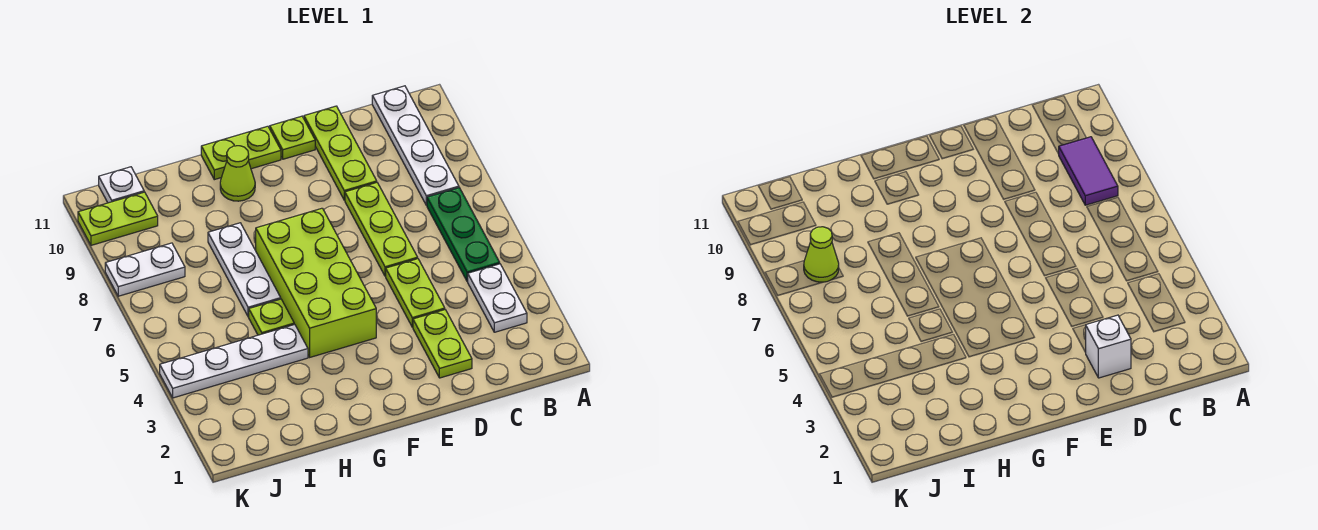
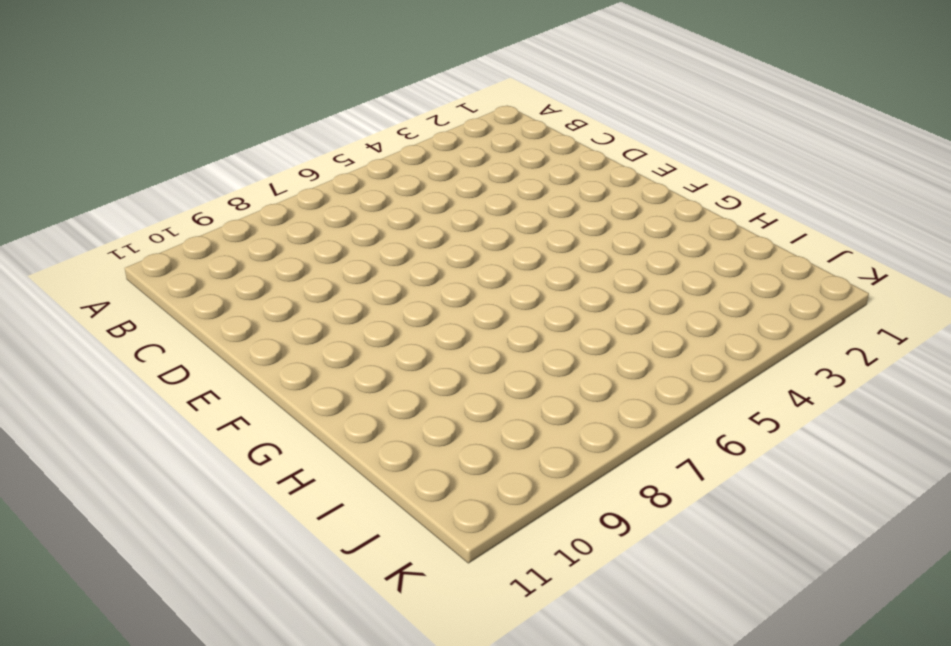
none -> white 1x2 plate [468,264,527,332]
none -> green 1x3 plate [427,188,500,282]
none -> white 1x4 plate [372,86,459,205]

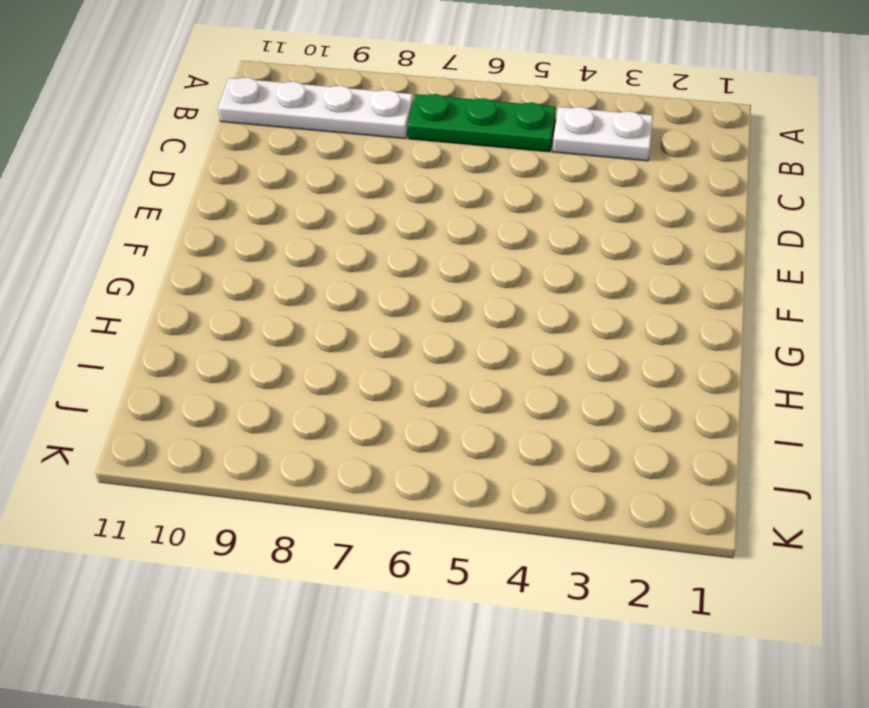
none -> lime 1x2 plate [413,310,472,378]
none -> lime 1x2 plate [386,259,445,327]
none -> lime 1x3 plate [345,183,418,276]

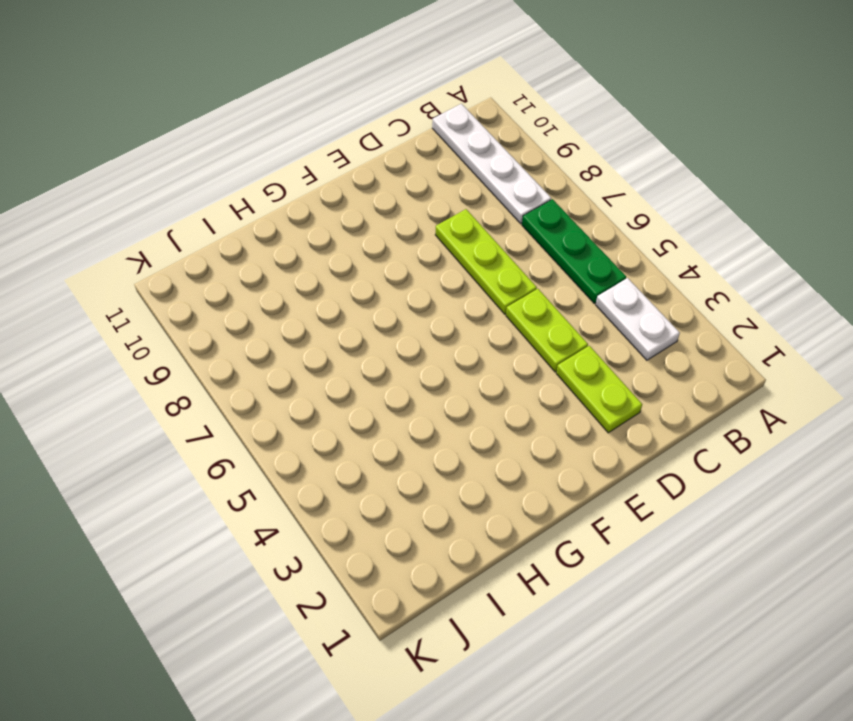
none -> lime 1x3 plate [304,106,377,200]
none -> lime 1x1 plate [270,116,315,159]
none -> lime 2x4 brick [256,208,376,357]

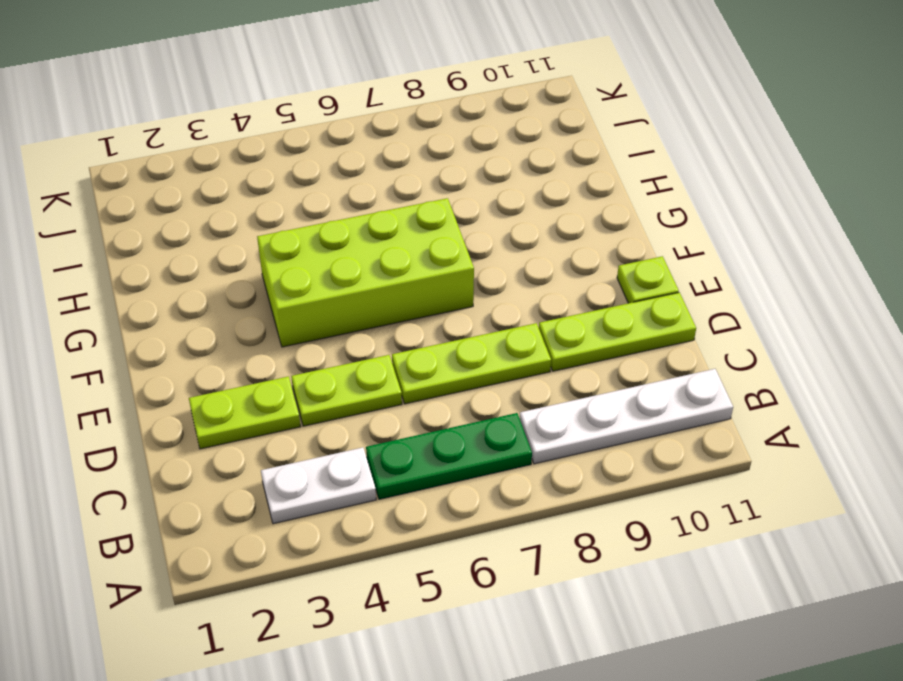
none -> lime 1x2 plate [201,126,281,180]
none -> lime 1x1 cone [220,146,255,201]
none -> white 1x4 plate [160,324,308,398]

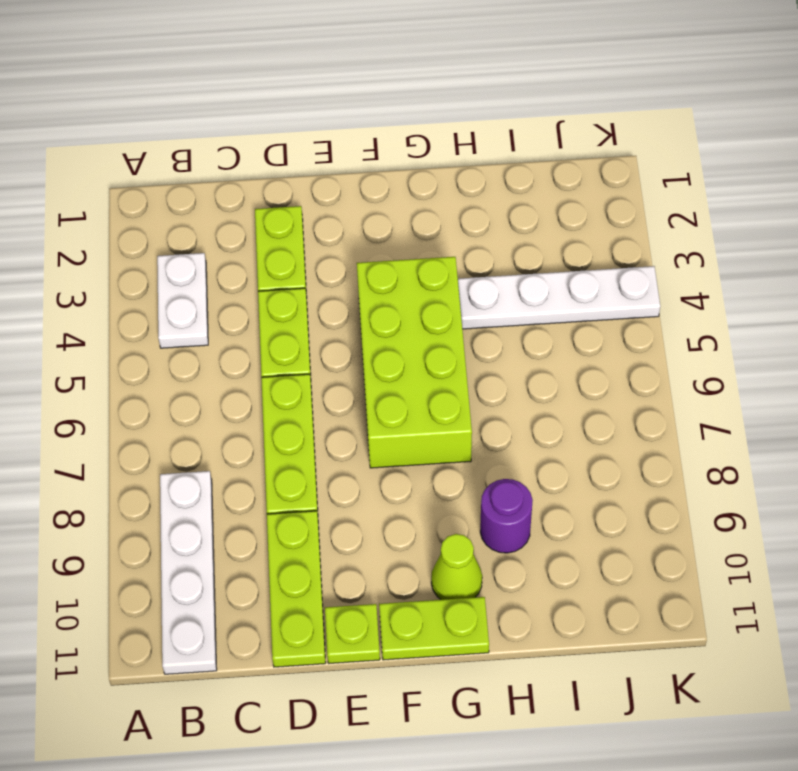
purple 1x1 round brick [480,479,533,553] -> none
none -> green 1x3 plate [427,188,500,282]
none -> lime 1x1 plate [249,299,294,335]
none -> white 1x3 plate [208,223,281,317]

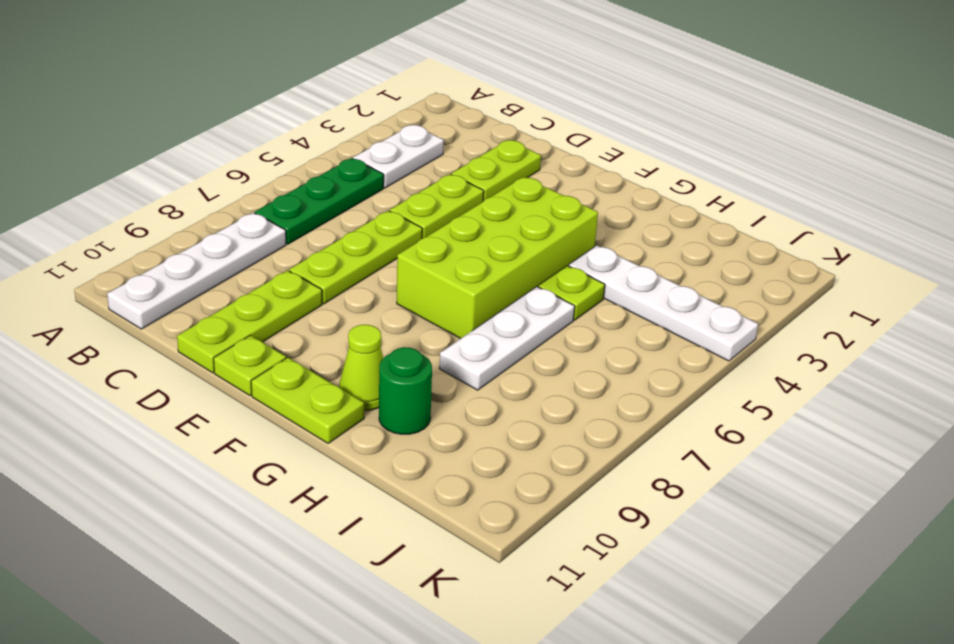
green 1x1 round brick [379,347,432,434] -> none
none -> white 1x2 plate [105,243,185,296]
none -> lime 1x2 plate [78,192,158,245]
none -> white 1x1 plate [99,167,144,203]

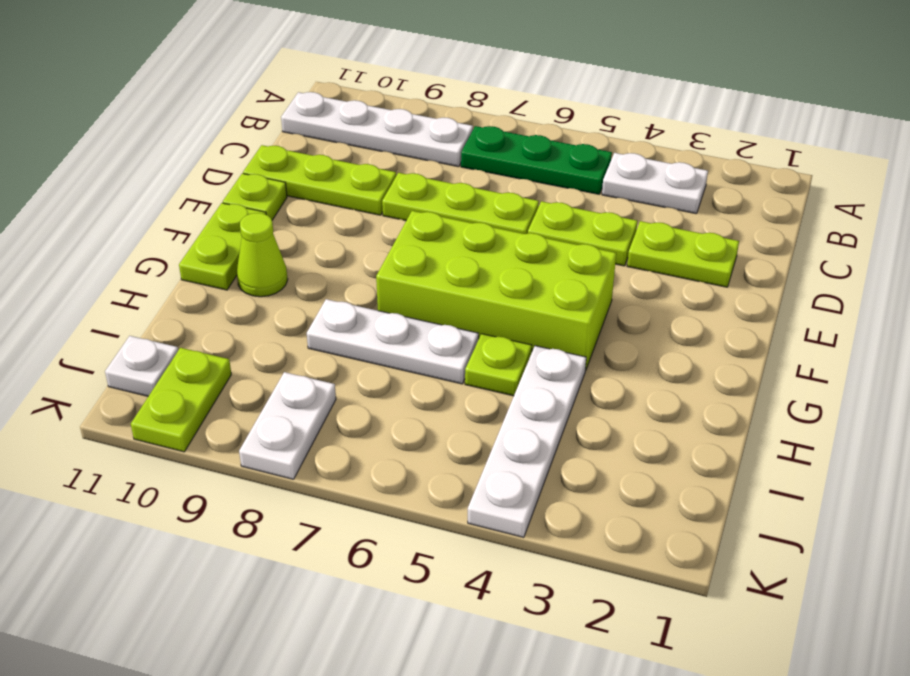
none -> purple 1x2 tile [1059,137,1118,205]
none -> white 1x1 brick [1086,315,1131,378]
none -> lime 1x1 cone [804,227,839,282]

